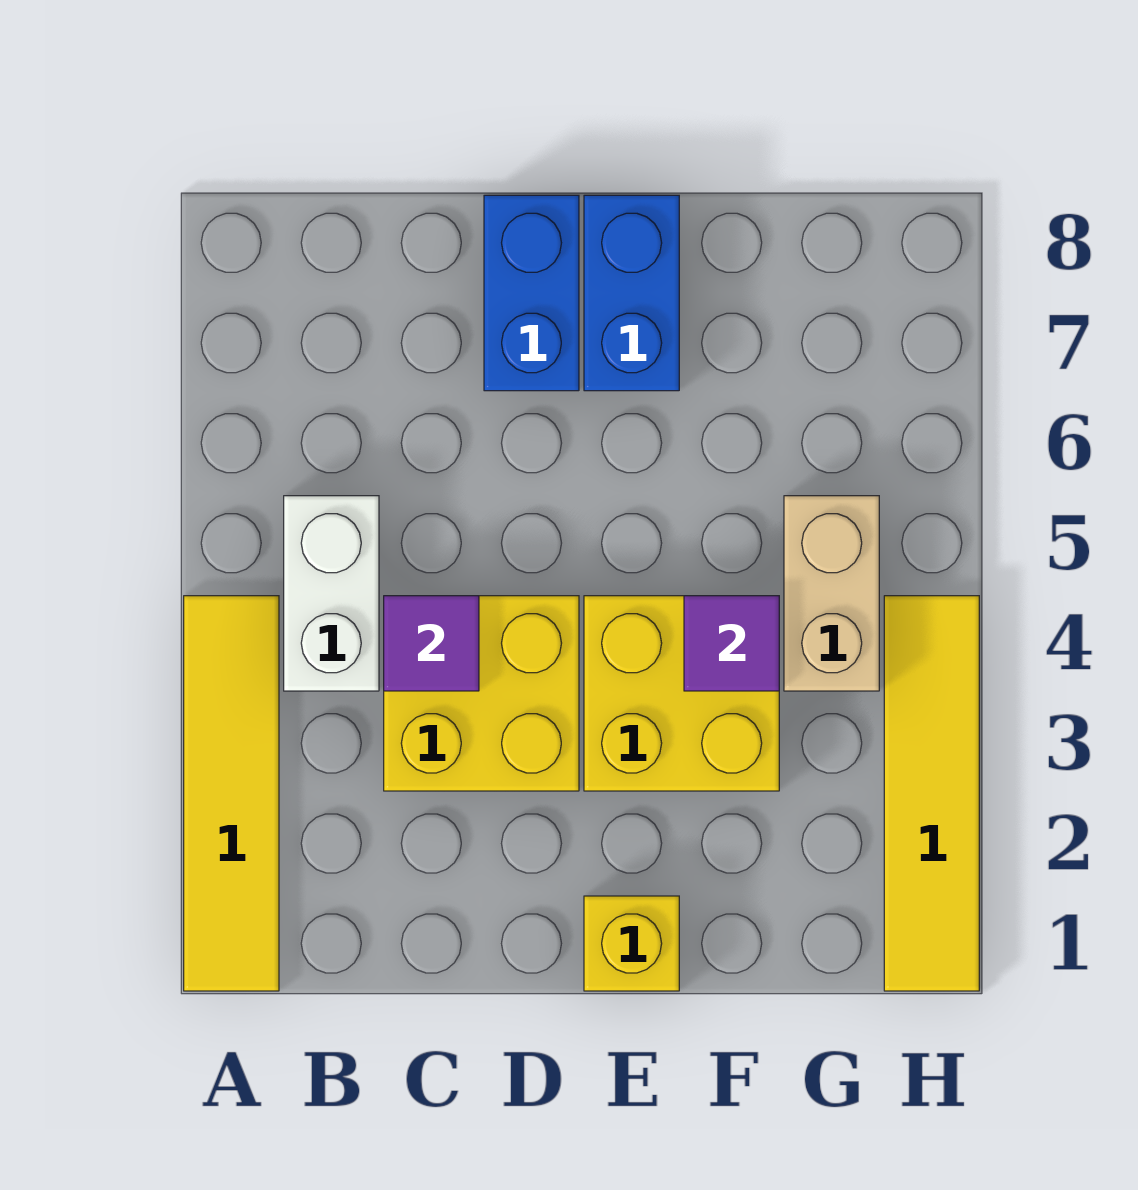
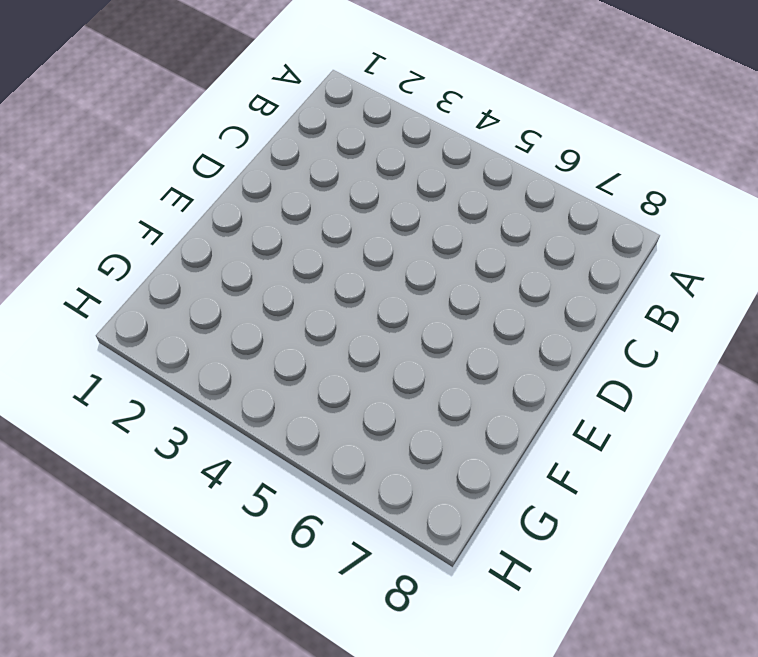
none -> yellow 1x4 tile [184,596,279,991]
none -> white 1x2 brick [284,496,379,691]

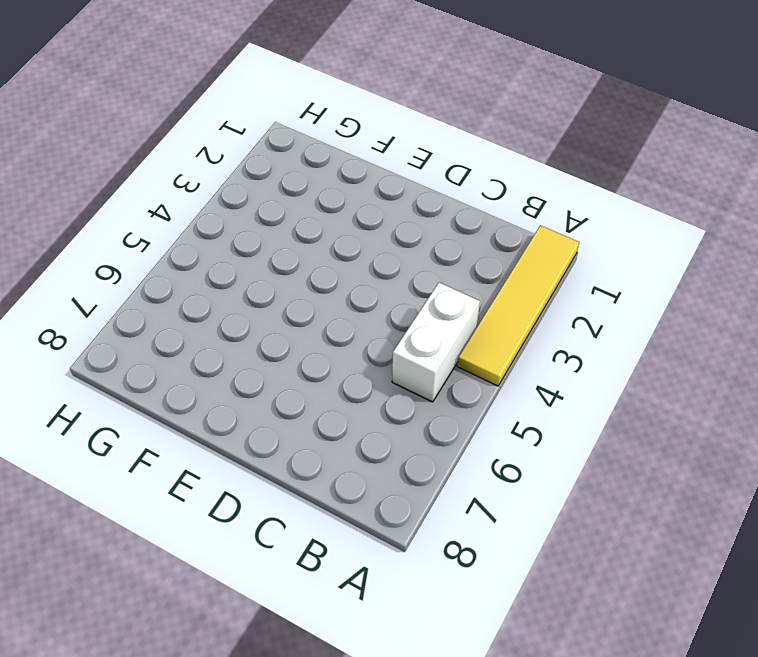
none -> yellow 2x2 brick [384,596,579,791]
none -> blue 1x2 brick [484,195,579,391]

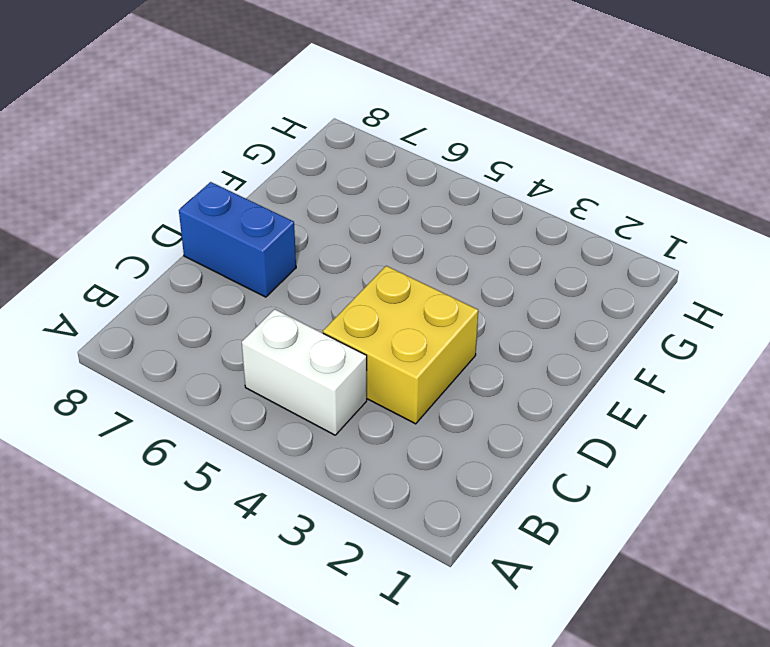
none -> yellow 1x4 tile [184,596,279,991]
none -> yellow 1x1 brick [584,896,679,991]

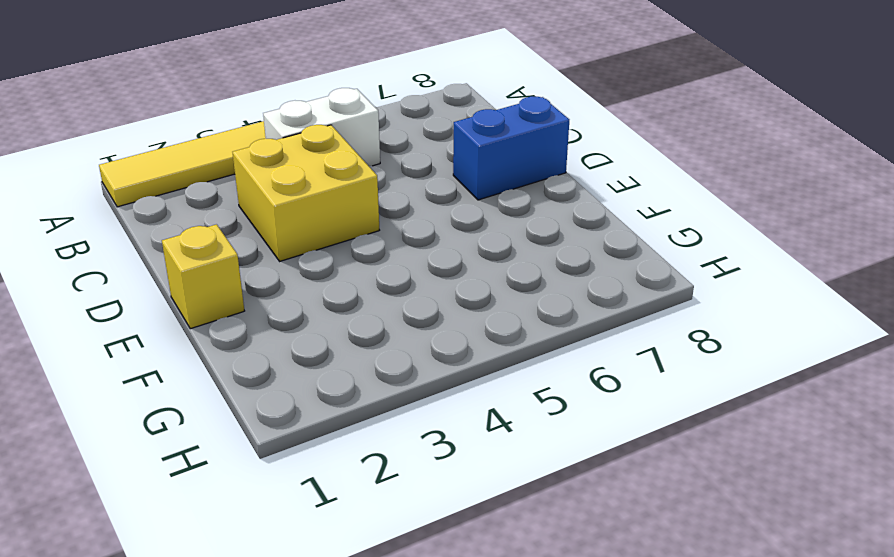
none -> yellow 2x2 brick [584,596,779,791]
none -> blue 1x2 brick [584,195,679,391]

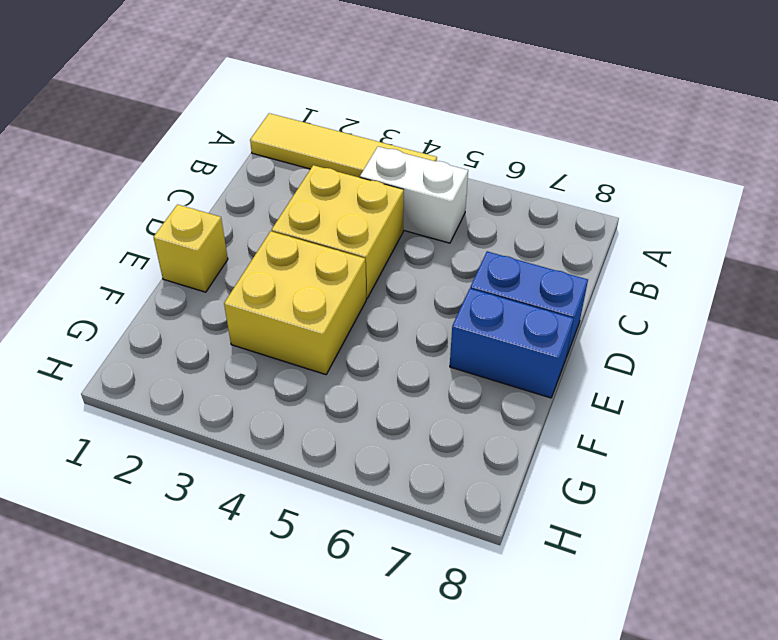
none -> tan 1x2 brick [784,496,879,691]
none -> yellow 1x4 tile [884,596,979,991]

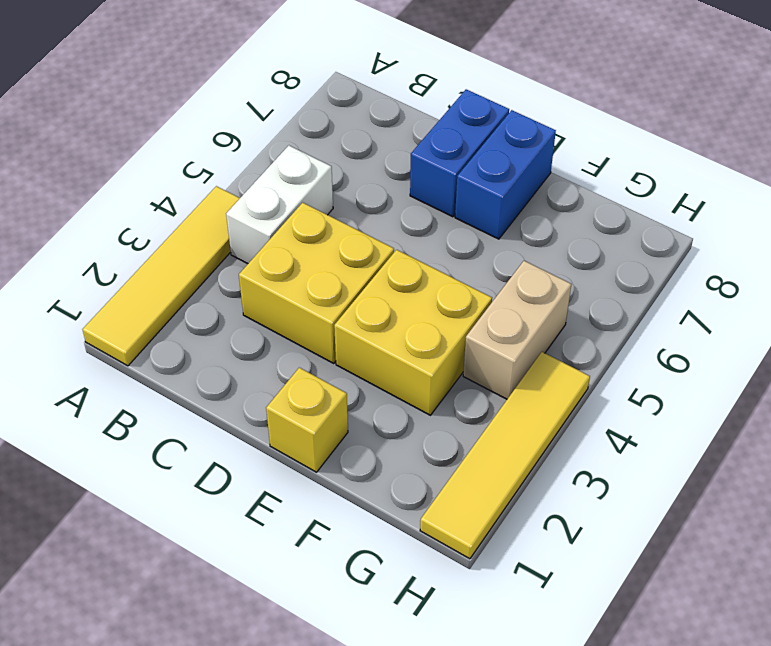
none -> purple 1x1 tile [384,596,479,691]
none -> purple 1x1 tile [684,596,779,691]

